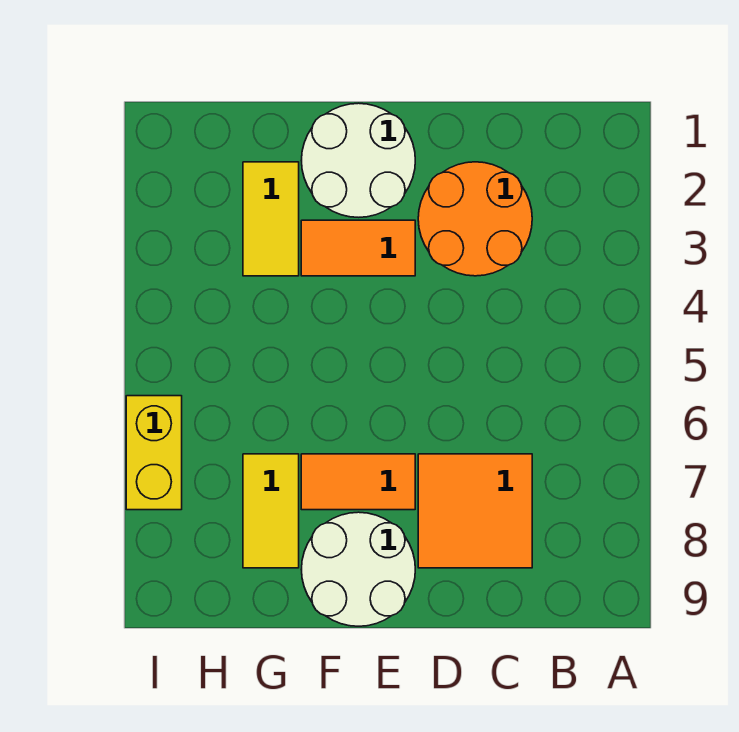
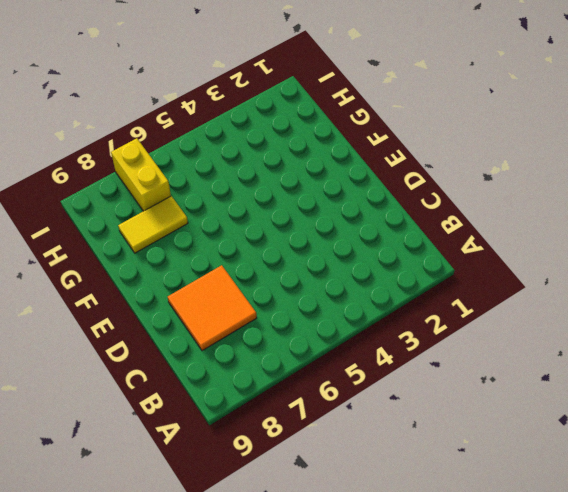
yellow 1x2 brick [111,138,171,211] -> yellow 1x2 brick turned to [126,396,182,510]
none -> orange 2x2 round brick [418,162,532,276]
none -> white 2x2 round brick [301,103,415,217]

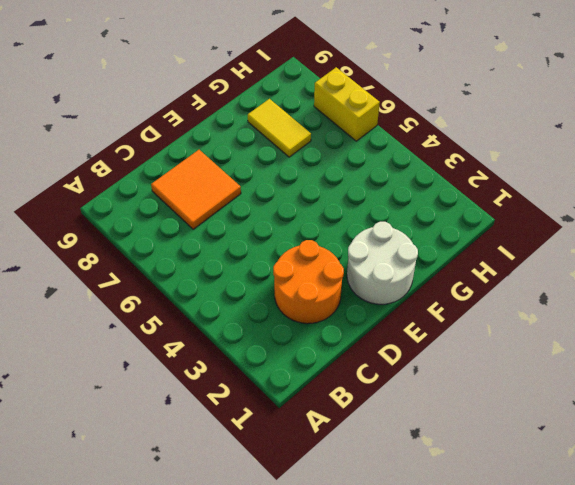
none -> orange 1x2 tile [301,220,415,276]
none -> orange 1x2 tile [301,454,415,510]

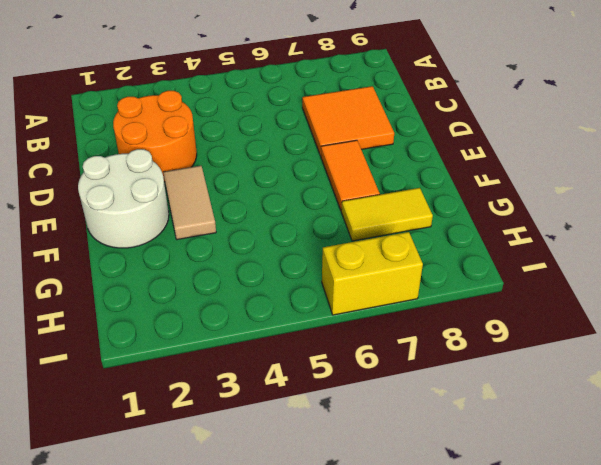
tan 1x2 tile [163,166,216,240] -> orange 1x2 tile [301,220,415,276]
none -> white 2x2 round brick [301,512,415,626]
none -> yellow 1x2 tile [243,162,299,276]

